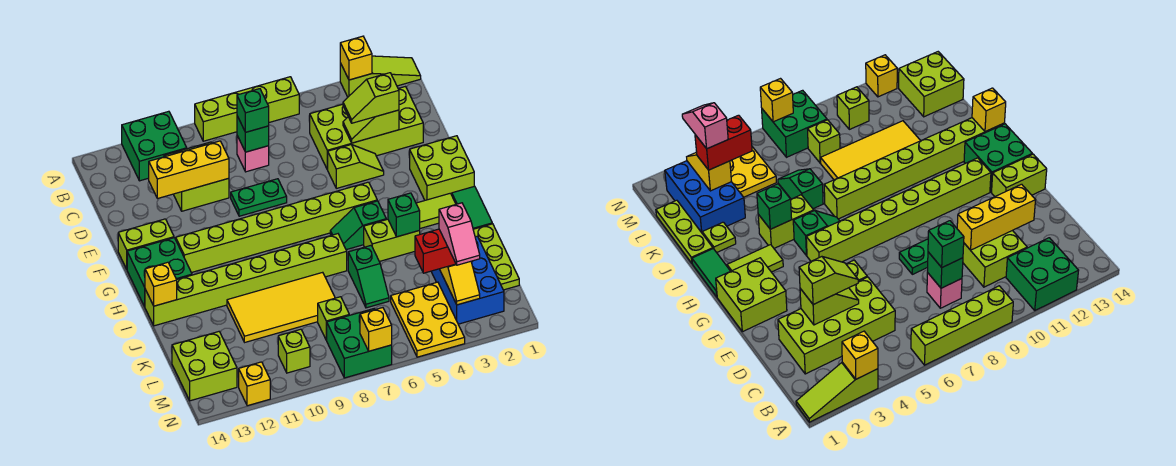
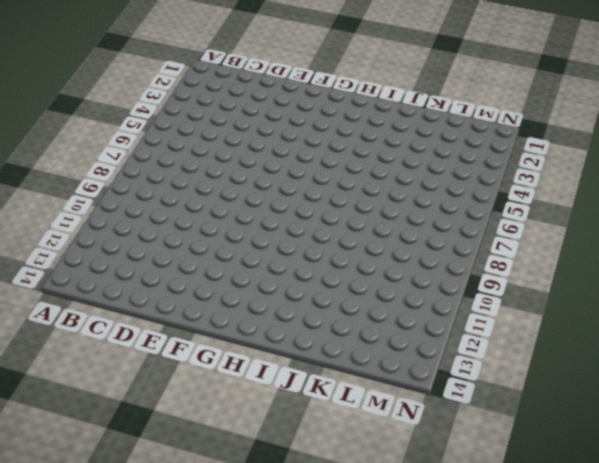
none -> lime 1x3 slope [340,56,421,97]
none -> lime 1x4 brick [195,77,299,141]
none -> green 2x2 brick [122,111,187,181]
none -> lime 2x4 brick [310,87,423,169]

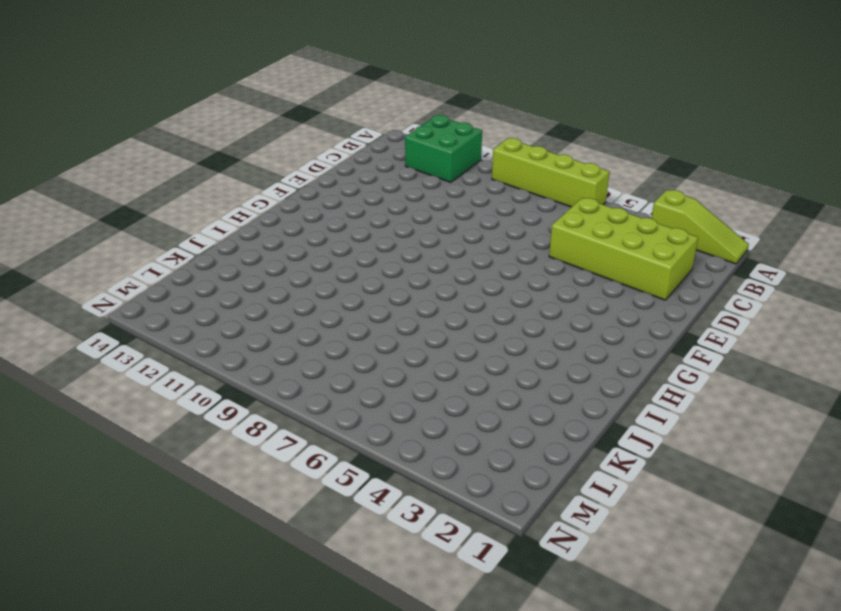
none -> pink 1x1 brick [237,136,269,172]
none -> lime 2x2 brick [164,142,229,211]
none -> lime 1x2 slope [327,145,384,188]
none -> green 1x2 plate [231,179,287,216]

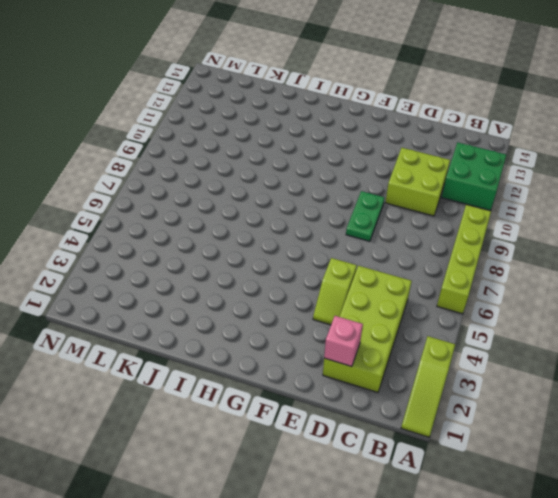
pink 1x1 brick [324,316,363,367] -> pink 1x1 brick moved to [237,136,269,172]
none -> lime 2x2 brick [410,136,474,200]
none -> lime 1x2 brick [118,219,174,269]
none -> lime 1x8 brick [176,182,377,273]
none -> green 2x2 brick [127,238,192,306]

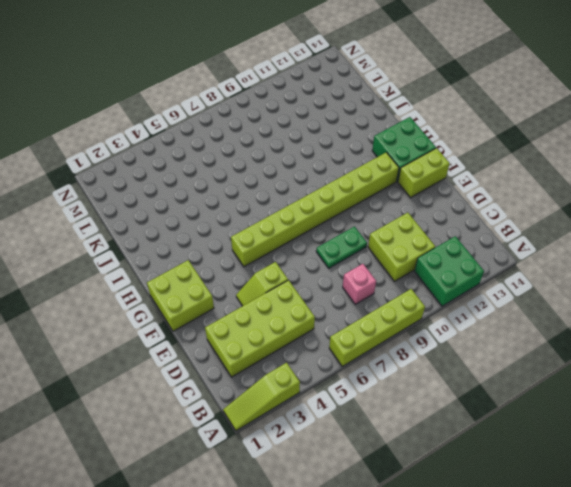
none -> green 1x2 tile [452,186,492,229]
none -> lime 1x2 tile [416,193,456,228]
none -> green 1x2 slope [330,201,386,250]
none -> lime 1x2 brick [364,219,420,262]

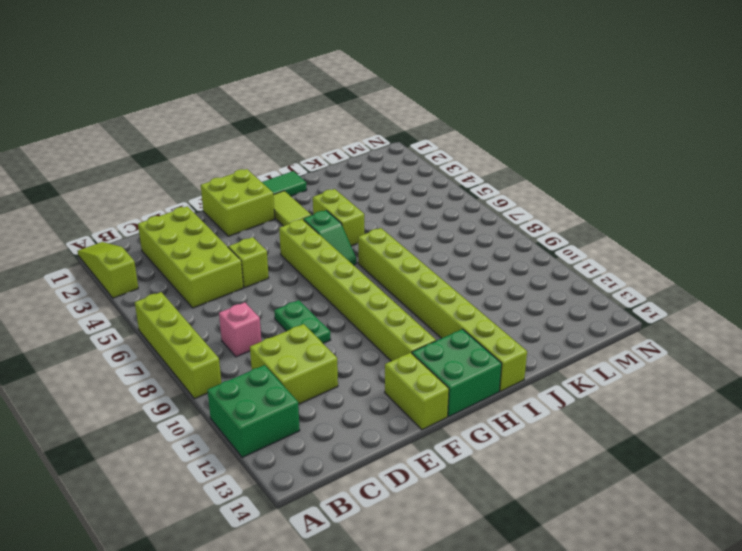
none -> lime 1x3 plate [473,224,519,290]
none -> lime 1x1 plate [702,222,736,253]
none -> green 1x2 slope [348,246,389,308]
none -> yellow 2x4 tile [227,272,335,342]

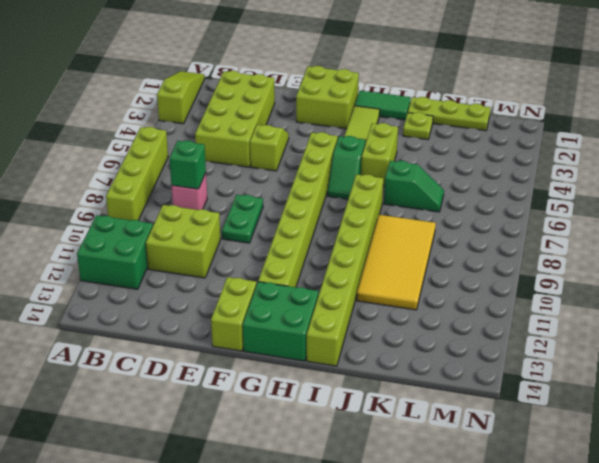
none -> blue 2x3 brick [431,236,504,324]
none -> yellow 2x3 plate [391,282,465,357]
none -> lime 1x1 brick [318,297,349,340]
none -> lime 2x2 brick [172,332,237,401]

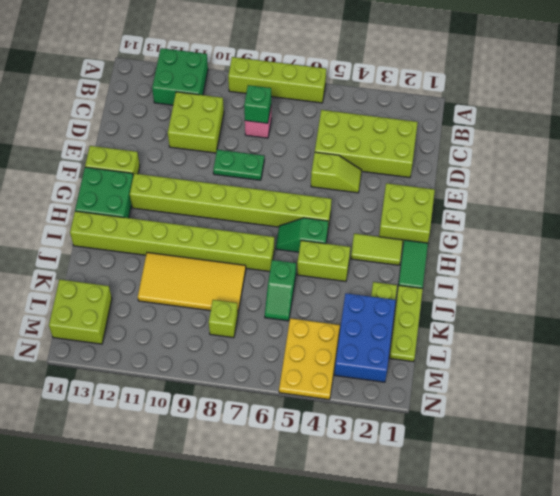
none -> lime 1x3 slope [340,56,421,97]
none -> green 2x2 brick [326,309,392,378]
none -> lime 1x1 brick [278,329,310,373]
none -> yellow 1x1 brick [239,362,270,406]

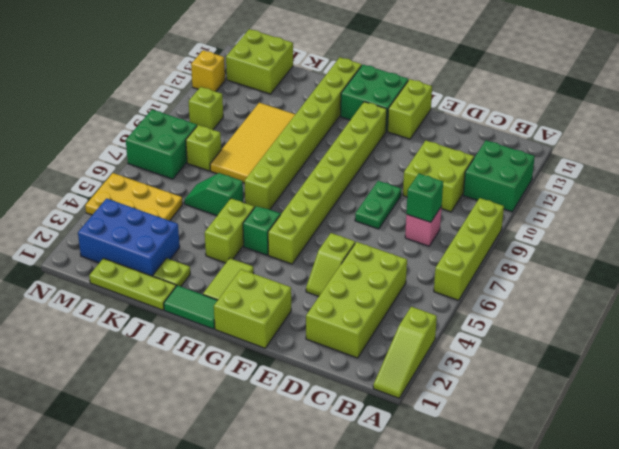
none -> yellow 1x1 brick [340,36,372,80]
none -> lime 1x2 slope [343,110,399,143]
none -> yellow 1x3 brick [149,141,229,199]
none -> green 1x1 brick [388,193,420,237]

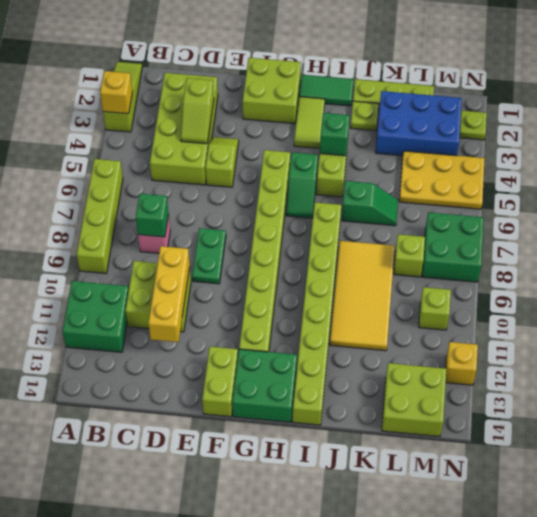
lime 1x1 plate [460,111,487,140] -> none
none -> yellow 1x1 brick [145,262,177,306]
none -> yellow 1x2 slope [440,261,480,305]
none -> yellow 1x1 brick [360,308,392,351]
none -> green 1x1 brick [237,89,269,132]

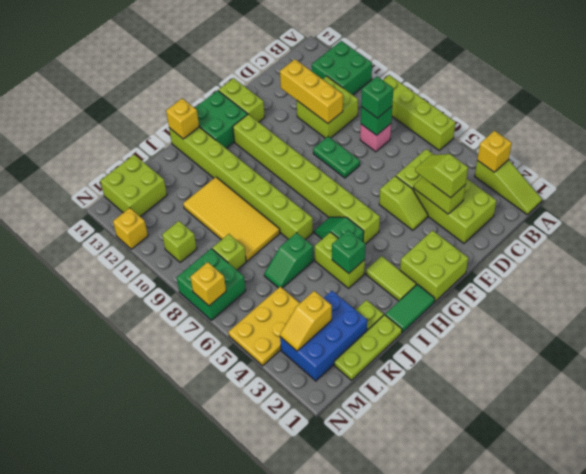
none -> red 1x2 brick [415,229,456,273]
none -> pink 1x2 slope [439,203,480,265]

